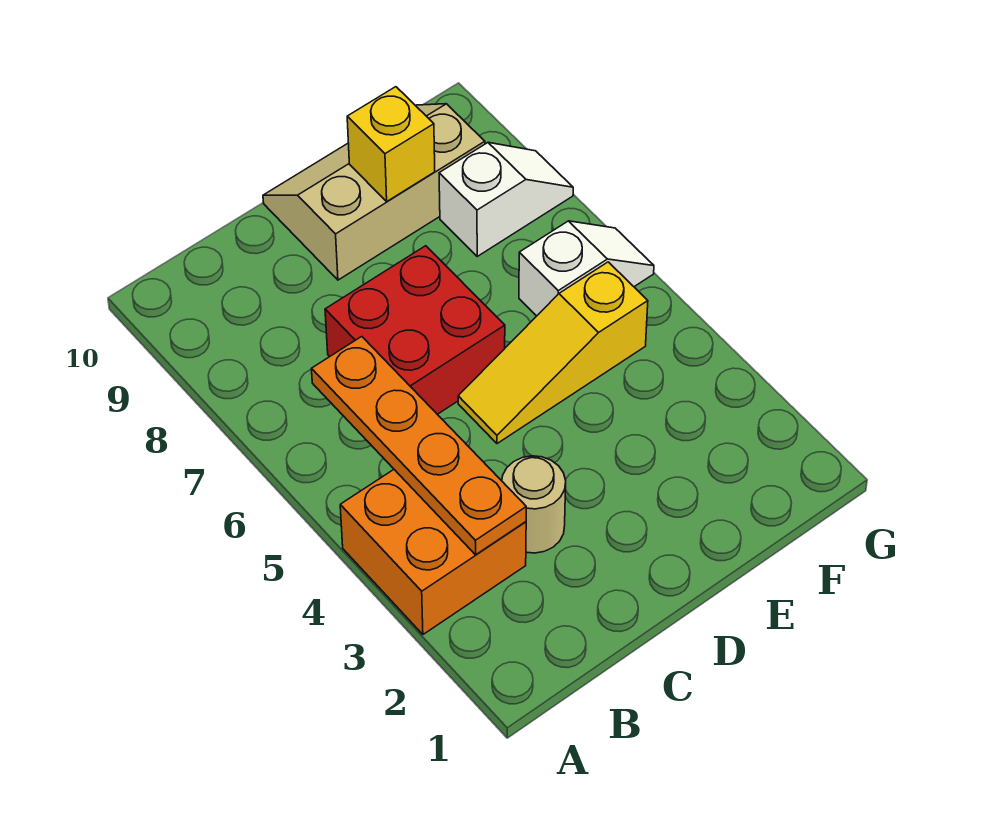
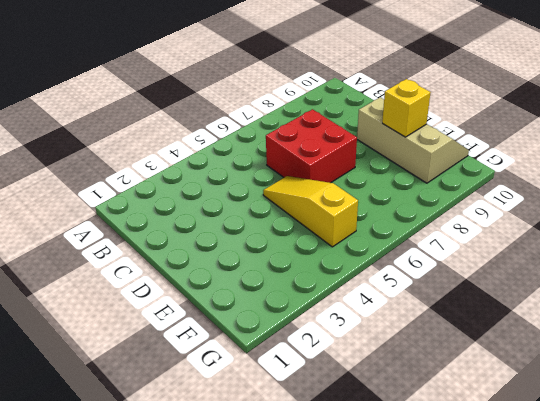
none -> orange 2x2 brick [340,470,526,634]
none -> tan 1x1 round brick [502,456,566,553]

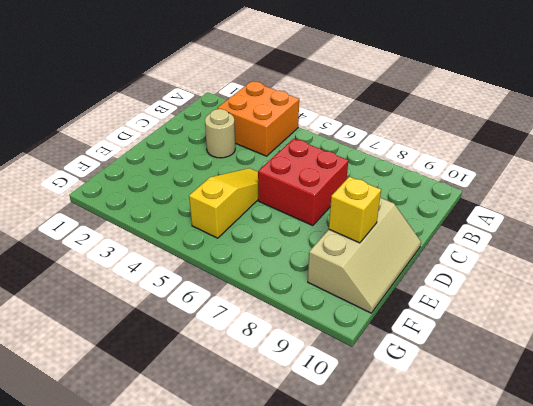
none -> white 1x2 slope [519,221,654,316]
none -> white 1x2 slope [439,142,573,256]

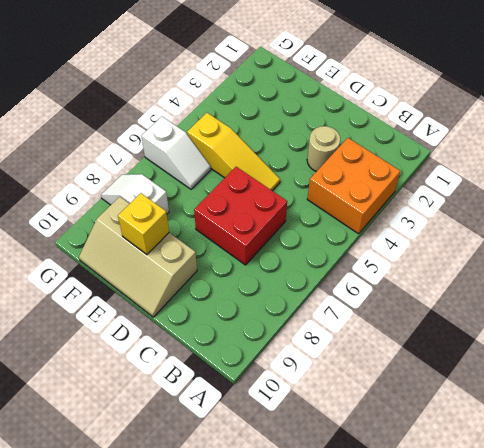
white 1x2 slope [142,116,211,189] -> white 1x2 slope turned to [519,221,654,316]
none -> orange 1x4 plate [312,337,526,555]

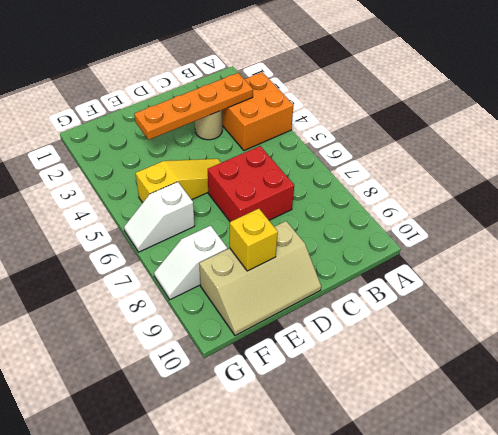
orange 1x4 plate [134,73,253,140] -> orange 1x4 plate turned to [312,337,526,555]

